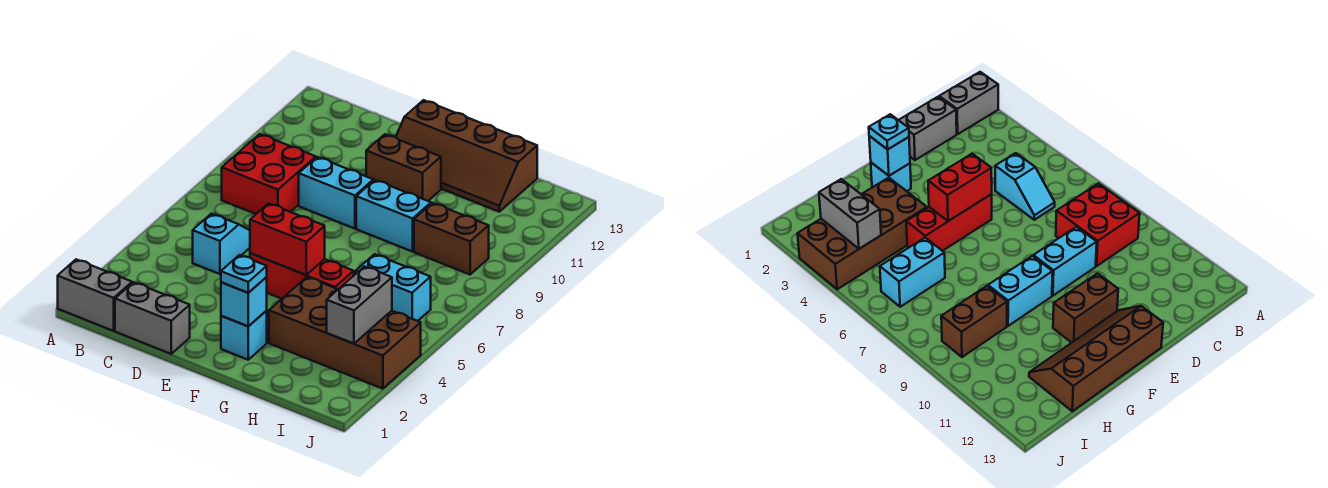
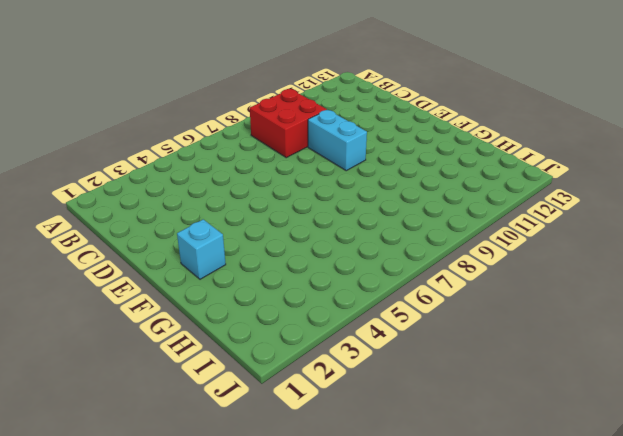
none -> grey 1x2 brick [58,259,132,331]
none -> grey 1x2 brick [115,282,190,354]
none -> cyan 1x2 slope [193,214,250,274]

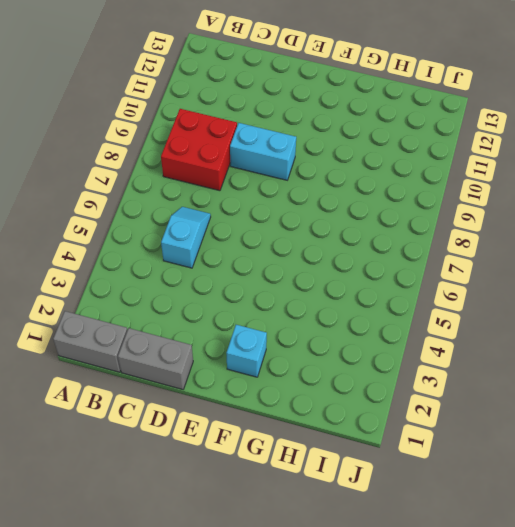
none -> red 1x3 brick [250,253,354,299]
none -> brown 1x2 brick [366,134,441,201]
none -> brown 2x4 slope [396,100,537,212]

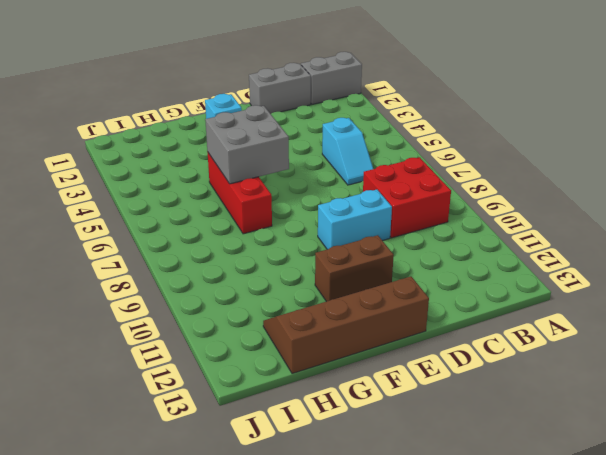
grey 2x2 brick [205,105,289,184] -> red 1x2 brick [250,203,325,275]
red 1x3 brick [208,153,272,234] -> red 1x3 brick turned to [250,253,354,299]
none -> cyan 1x2 brick [356,180,431,252]
none -> brown 2x4 brick [269,277,421,389]
none -> cyan 1x2 brick [356,254,431,321]

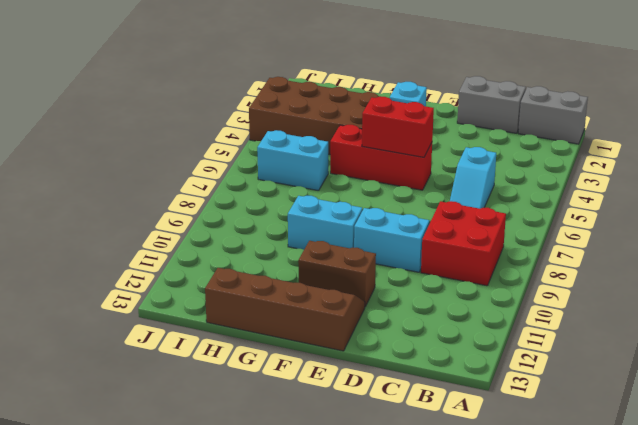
none -> brown 1x2 brick [414,203,489,274]
none -> cyan 1x1 brick [221,277,267,326]
none -> grey 1x2 brick [327,266,392,344]

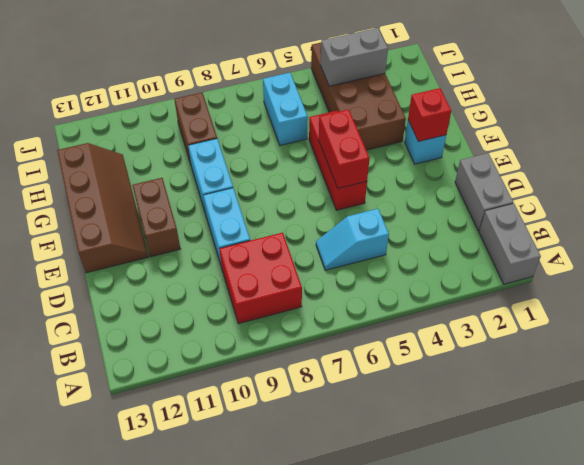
red 1x1 brick [408,88,451,141] -> cyan 1x1 brick [221,277,267,326]
none -> cyan 1x1 plate [221,255,267,293]

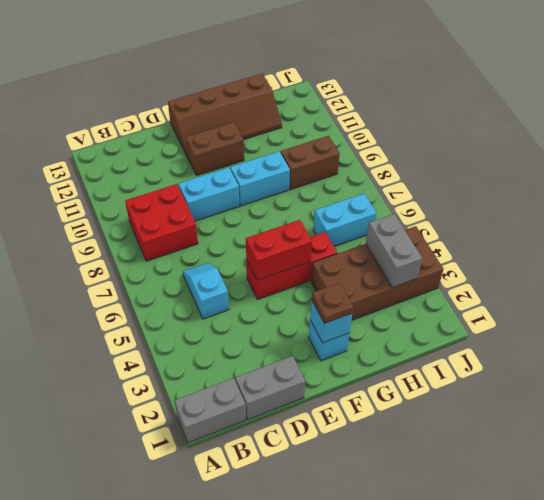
brown 1x1 plate [312,283,353,324] -> cyan 1x1 plate [221,255,267,293]

